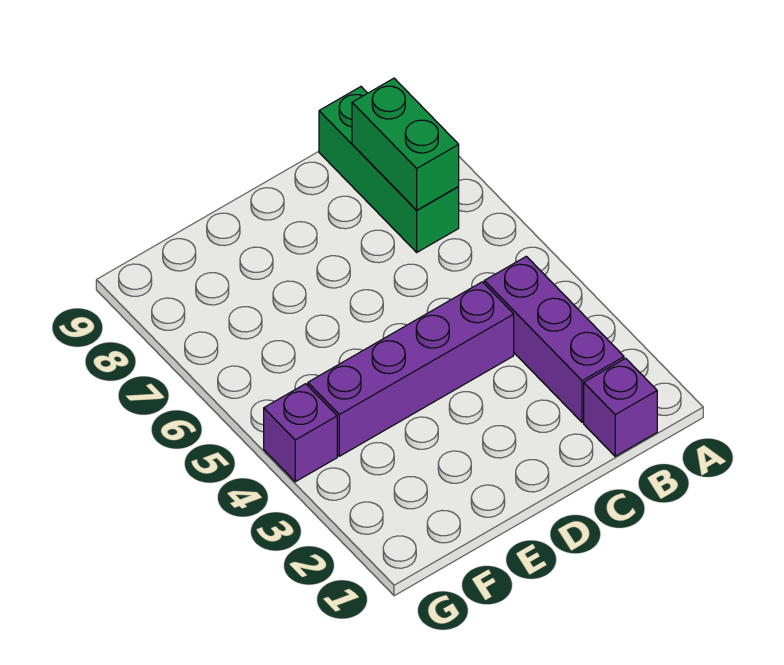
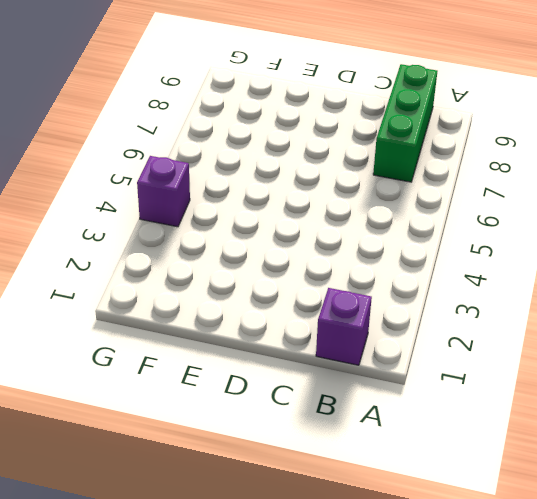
none -> purple 1x3 brick [484,256,624,422]
none -> purple 1x4 brick [308,282,514,456]

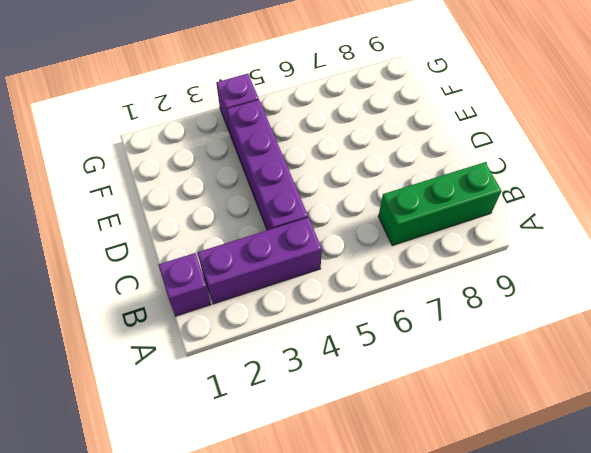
none -> green 1x2 brick [352,78,459,210]

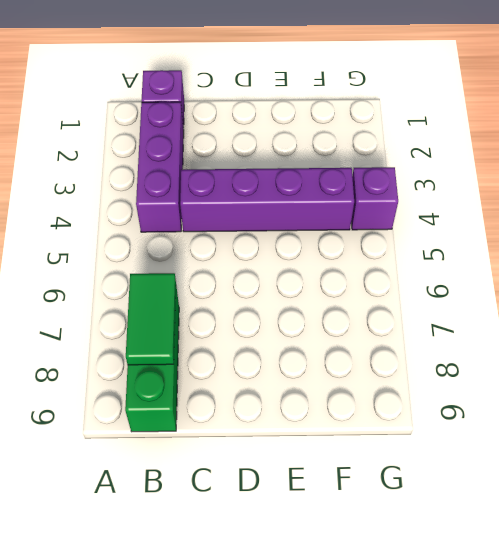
green 1x2 tile [126,273,176,365] -> green 1x2 brick [352,78,459,210]

